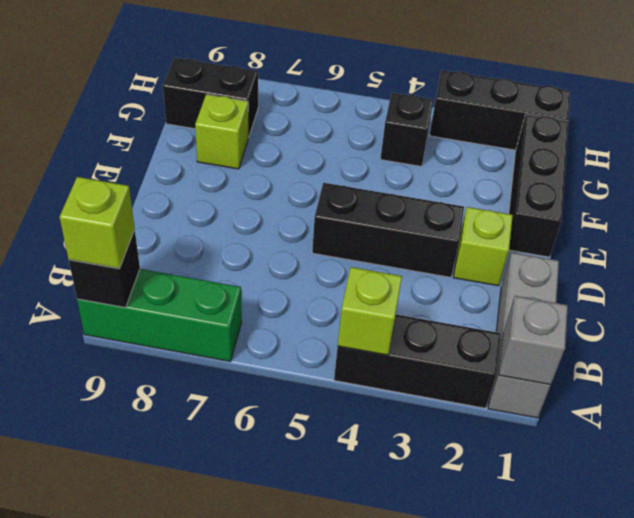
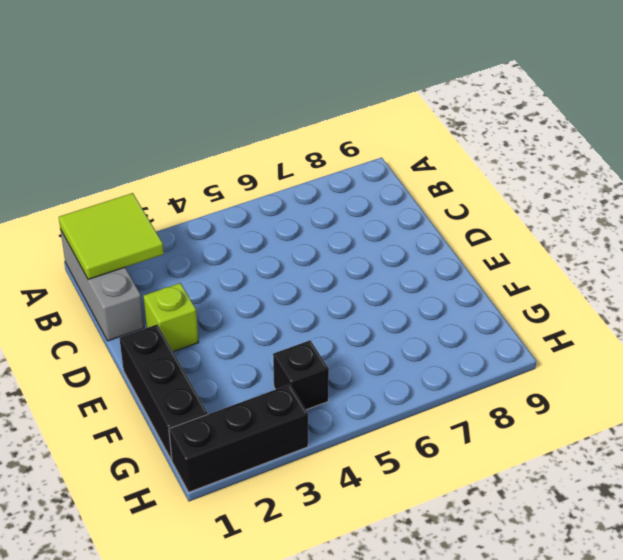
lime 2x2 tile [59,193,164,279] -> grey 1x1 brick [499,296,568,385]
none -> black 1x3 brick [334,315,501,408]
none -> green 1x3 brick [77,269,242,361]
none -> black 1x3 brick [312,183,464,277]

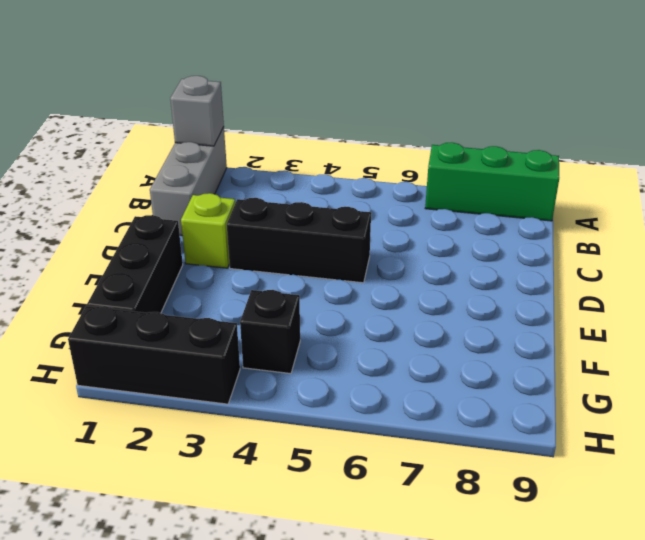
none -> black 1x3 brick [334,315,501,408]
none -> lime 1x1 brick [195,94,248,169]
none -> black 1x2 brick [163,58,258,138]

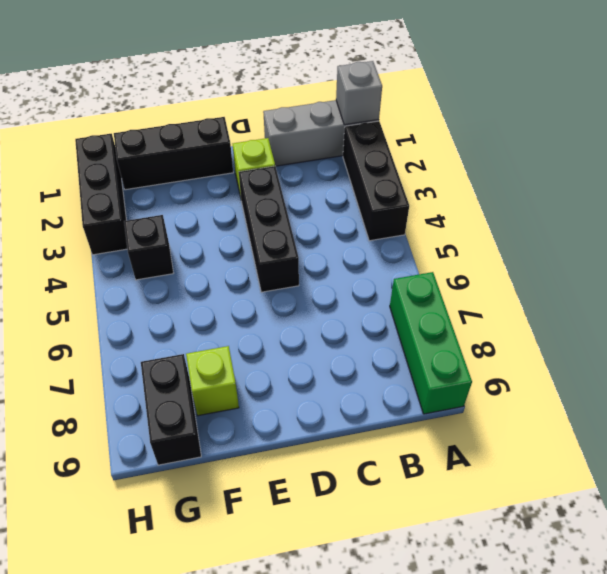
none -> lime 1x1 brick [338,267,402,355]
none -> black 1x1 brick [69,230,140,308]
none -> lime 1x1 brick [60,177,135,269]

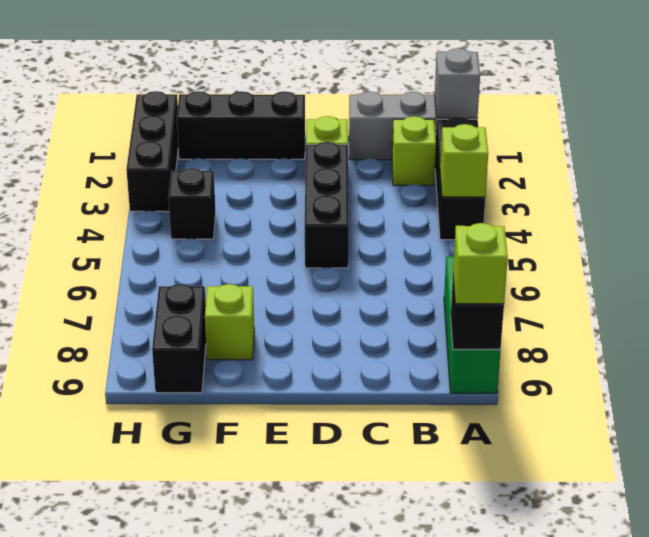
lime 1x1 brick [392,116,436,185] -> none

